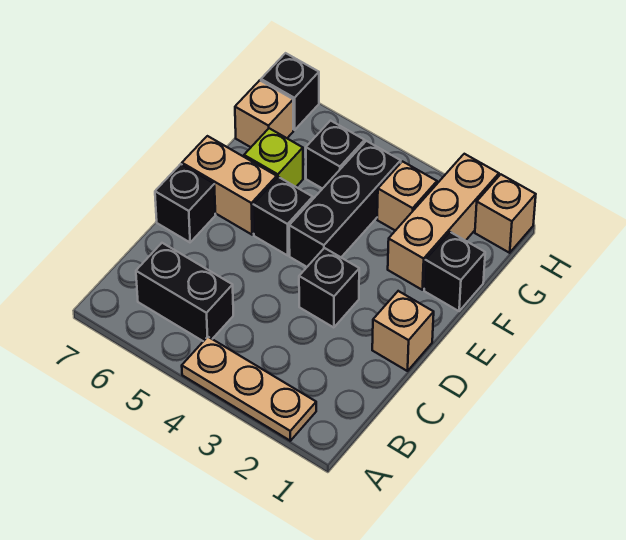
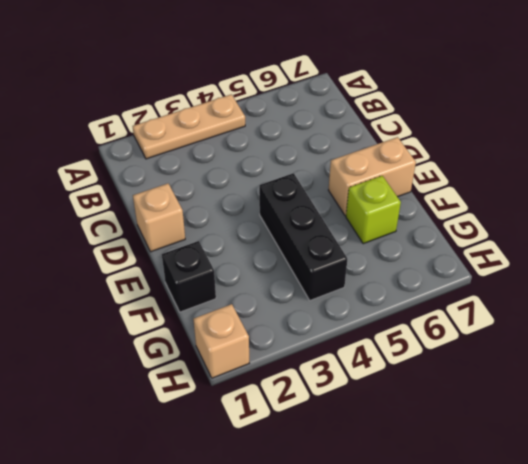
none -> black 1x2 brick [136,243,233,341]
none -> black 1x1 brick [299,248,359,328]
none -> black 1x1 brick [155,164,216,242]

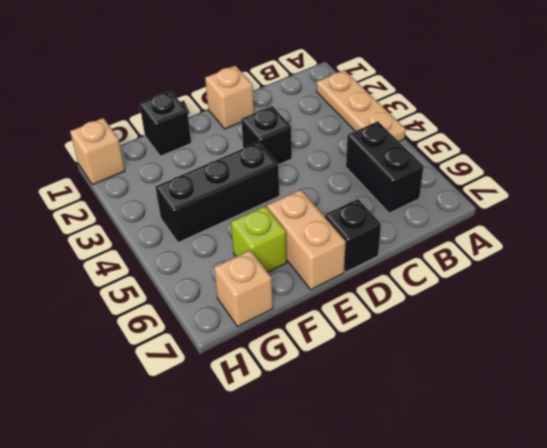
none -> black 1x1 brick [253,177,313,256]
none -> tan 1x3 brick [388,154,499,290]
none -> tan 1x1 brick [377,162,437,231]

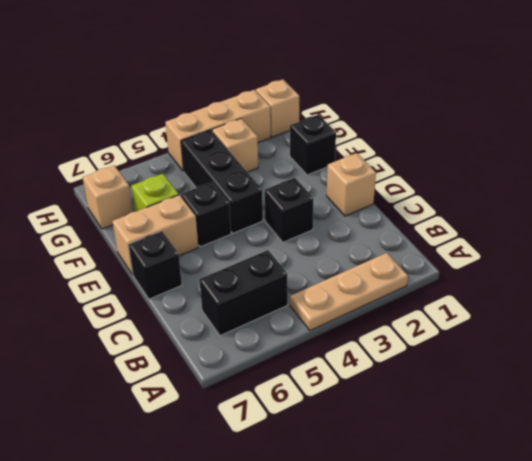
tan 1x3 brick [165,90,271,171] -> tan 1x3 brick turned to [388,154,499,290]
none -> black 1x1 brick [306,121,365,189]
none -> black 1x1 brick [261,53,319,130]

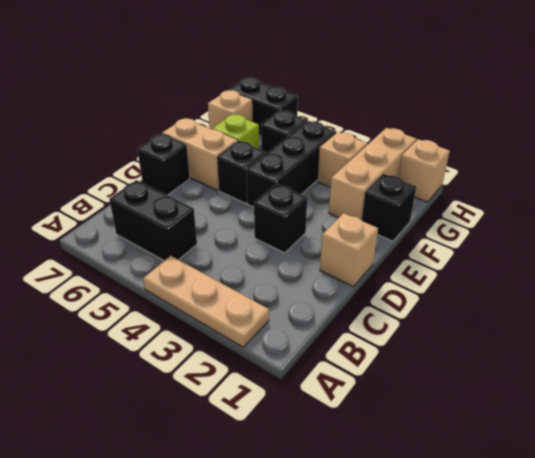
black 1x2 brick [229,77,298,135] -> black 1x1 brick [261,53,319,130]

